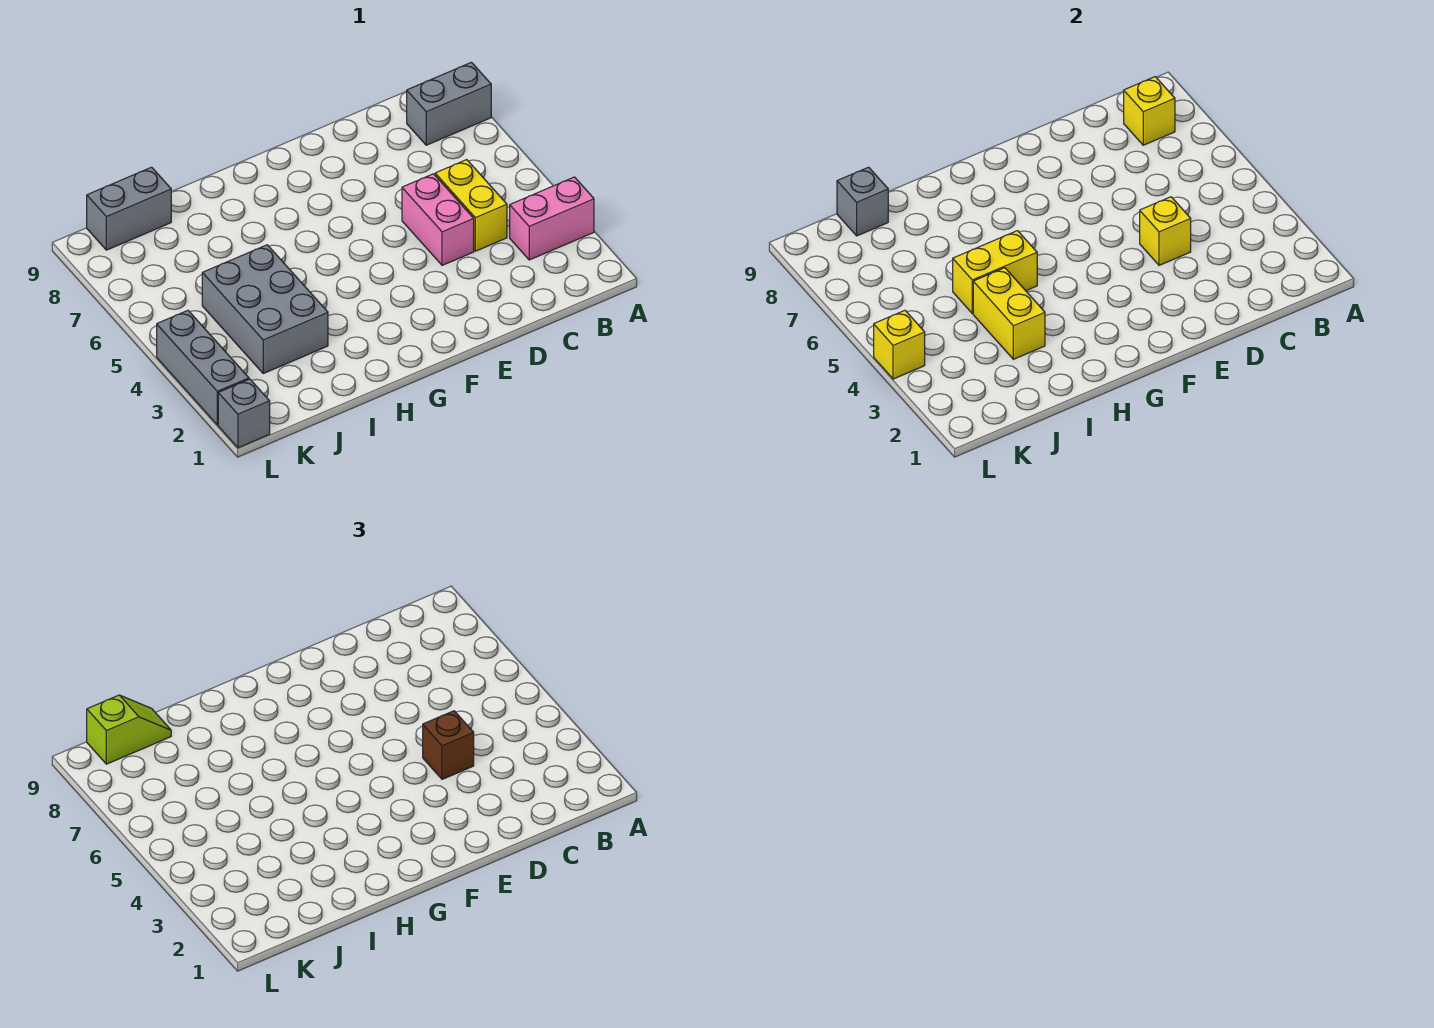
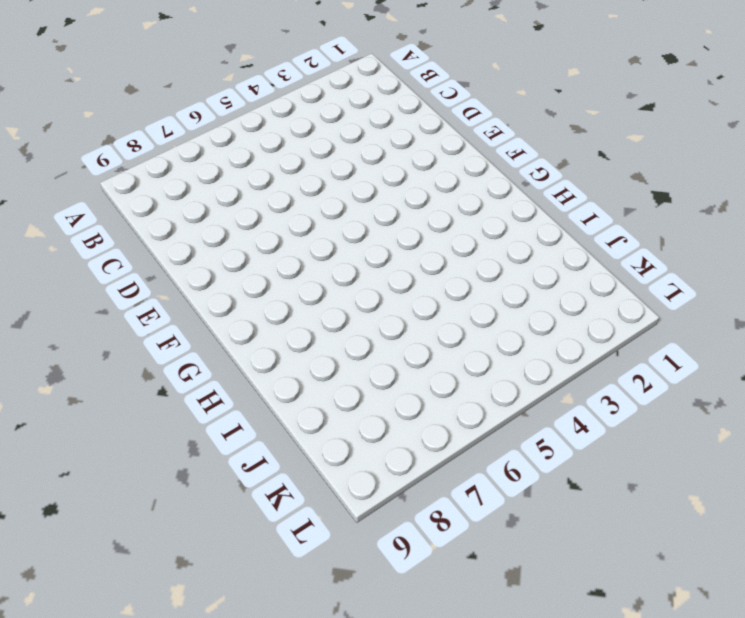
none -> pink 1x2 brick [510,177,594,260]
none -> grey 1x2 brick [407,62,491,145]
none -> yellow 1x2 brick [435,160,507,251]

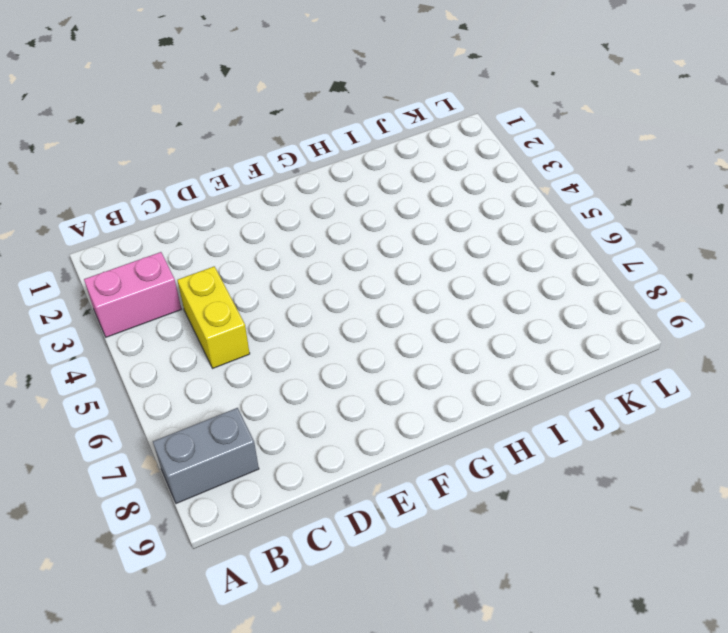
none -> pink 1x2 brick [402,174,474,265]
none -> grey 2x3 brick [202,245,328,373]
none -> grey 1x2 brick [87,167,171,250]

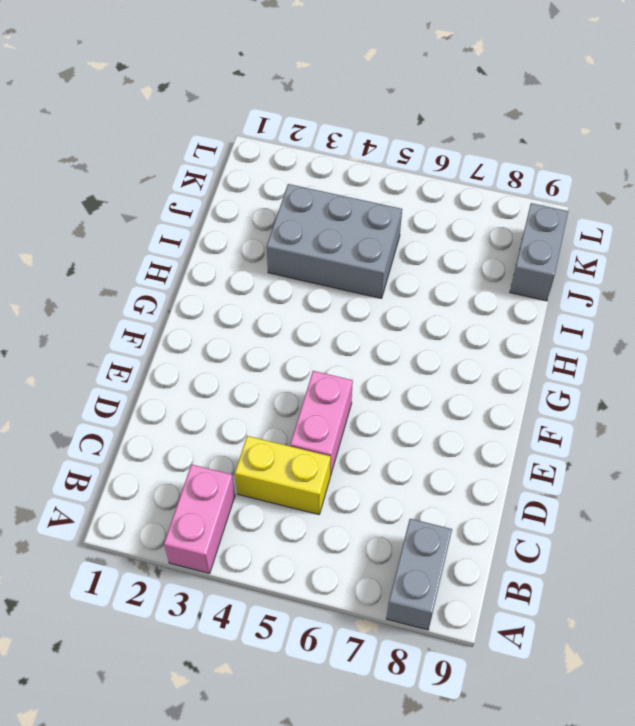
pink 1x2 brick [290,371,353,476] -> pink 1x2 brick turned to [402,174,474,265]
none -> grey 1x1 brick [218,379,270,448]
none -> grey 1x3 brick [157,310,249,425]
none -> yellow 1x1 brick [1124,77,1175,145]

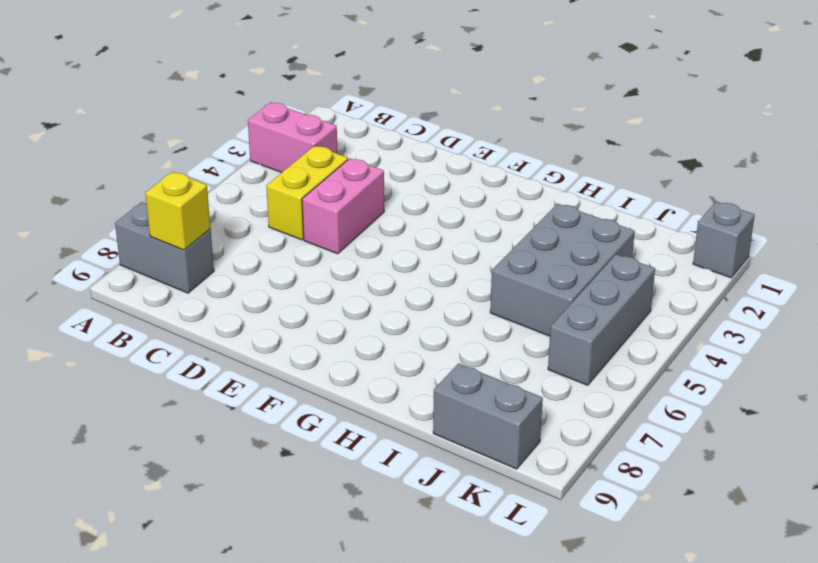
grey 1x3 brick [548,254,655,385] -> grey 1x3 brick moved to [157,310,249,425]
none -> yellow 1x1 brick [1140,197,1191,265]
none -> yellow 1x2 brick [953,231,1037,313]
none -> yellow 1x2 brick [973,268,1045,359]

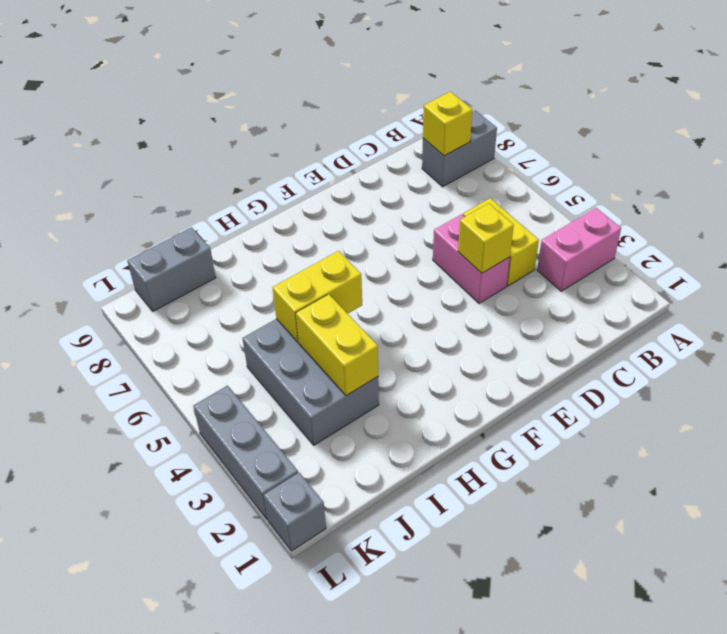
none -> grey 1x1 brick [837,167,888,236]
none -> yellow 1x1 brick [874,310,925,379]
none -> brown 1x1 brick [423,711,474,779]

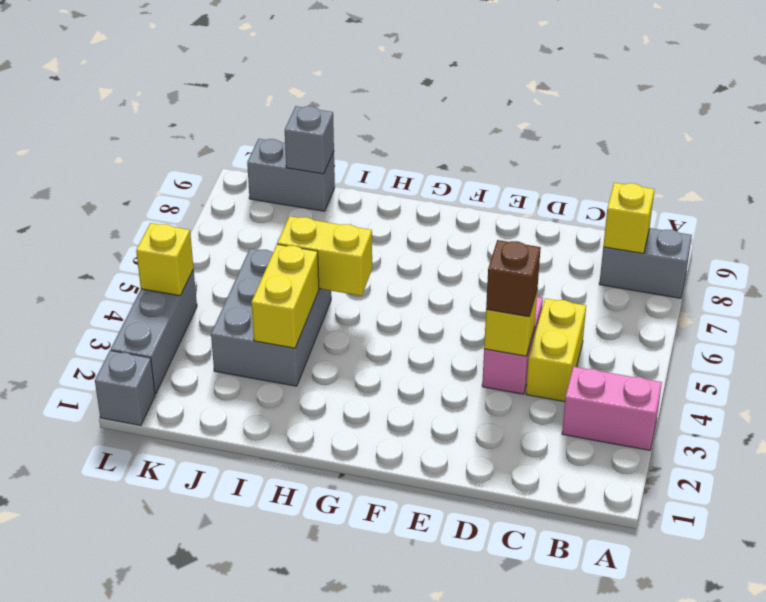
none -> lime 1x2 slope [87,695,171,764]

